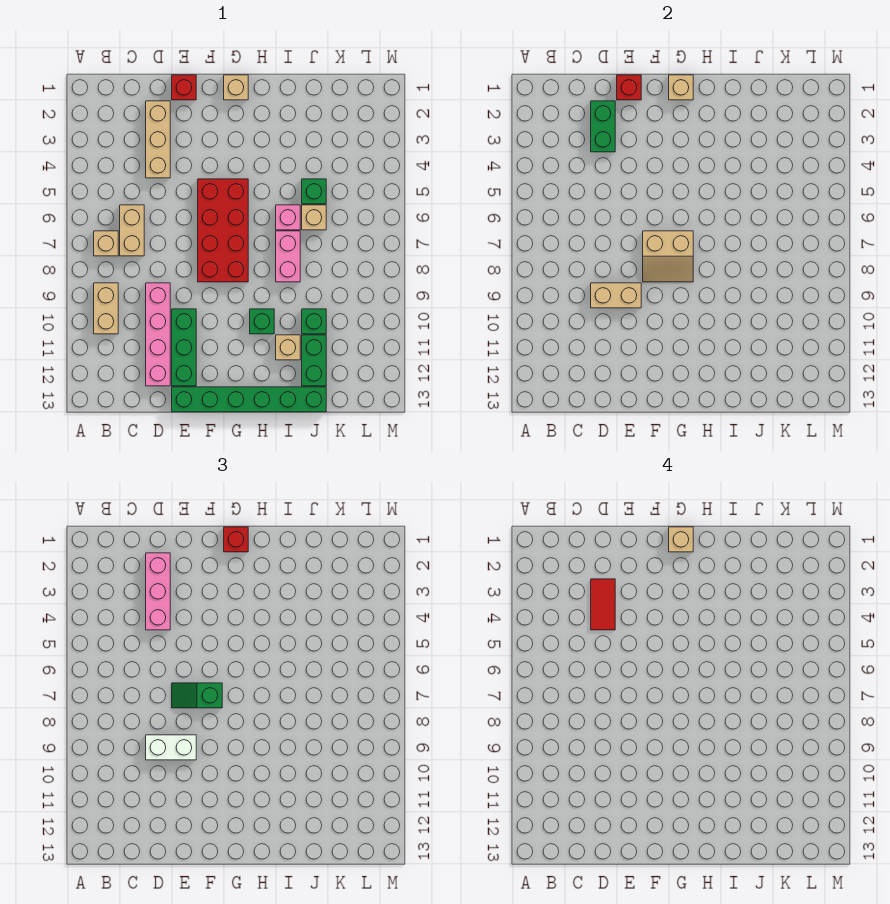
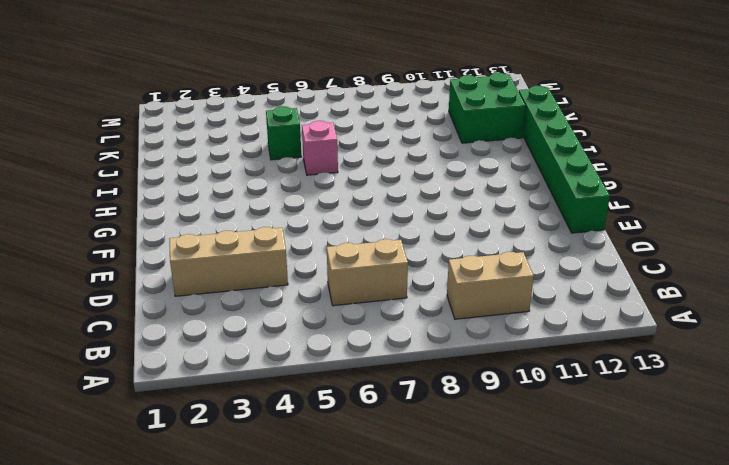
green 2x2 brick [449,73,526,143] -> green 1x2 brick [302,335,326,386]
none -> tan 1x1 brick [94,231,118,256]
none -> pink 1x4 brick [146,283,170,386]
none -> red 1x1 brick [172,75,196,100]

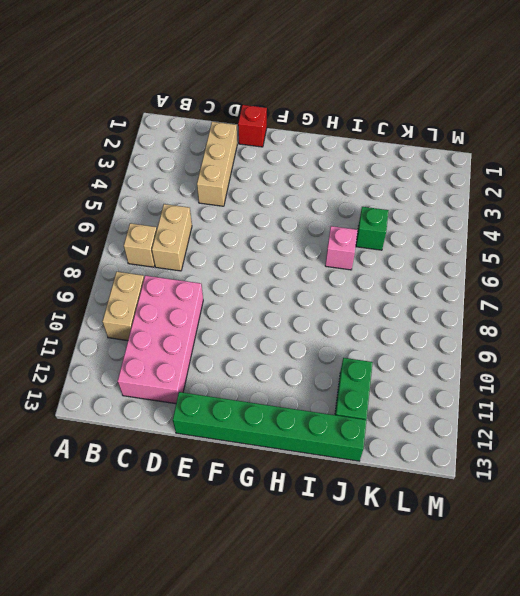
pink 2x4 brick [118,276,203,404] -> pink 1x4 brick [146,283,170,386]
none -> green 1x3 brick [172,309,196,386]
none -> red 2x4 brick [198,179,248,282]
none -> tan 1x1 brick [224,75,248,100]

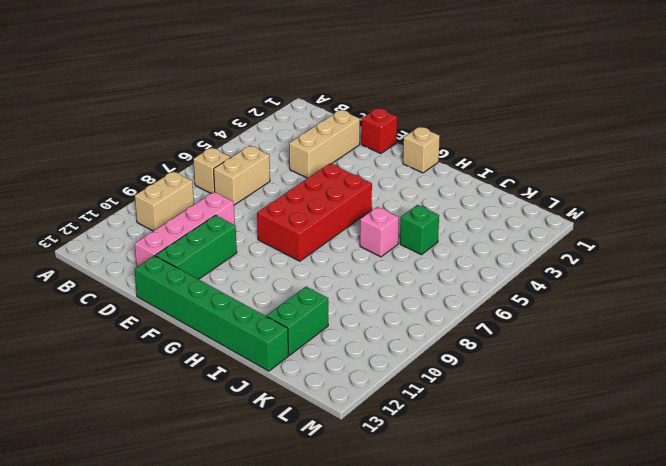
none -> green 1x1 brick [250,309,274,334]
none -> pink 1x2 brick [276,231,300,282]
none -> tan 1x1 brick [276,335,300,360]

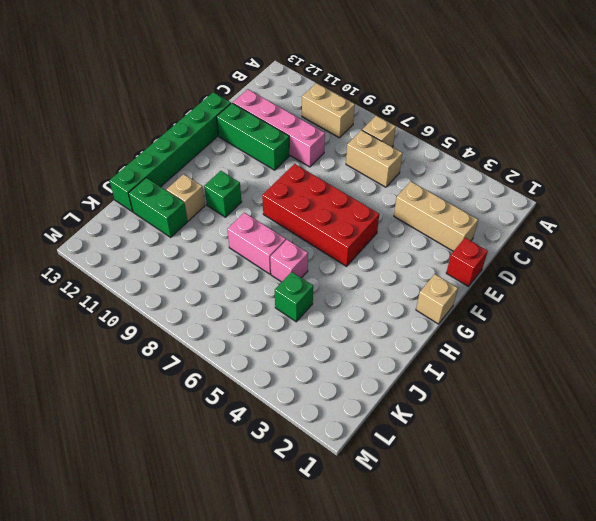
none -> tan 1x1 brick [302,205,326,230]
none -> green 1x1 brick [302,309,326,334]
none -> green 1x2 brick [591,101,615,152]

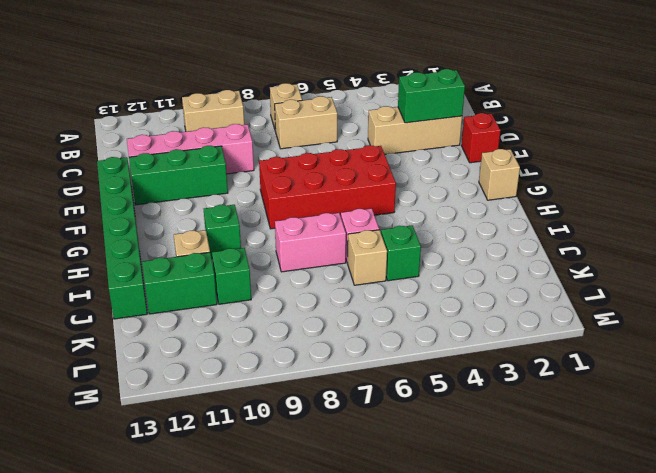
none -> tan 1x2 brick [591,283,641,308]
none -> red 1x1 brick [617,75,641,100]
none -> tan 2x2 slope [643,231,693,282]

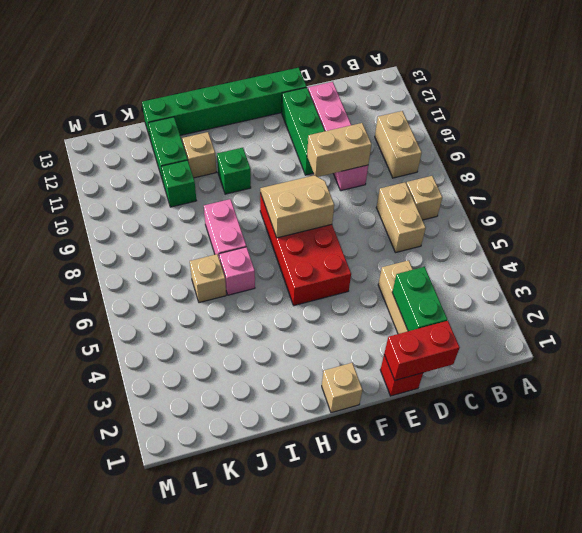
red 1x2 brick [384,321,460,380] -> red 1x1 brick [617,75,641,100]
none -> green 1x1 brick [302,179,326,204]
none -> tan 1x1 brick [669,75,693,100]
none -> pink 1x3 brick [146,553,170,630]

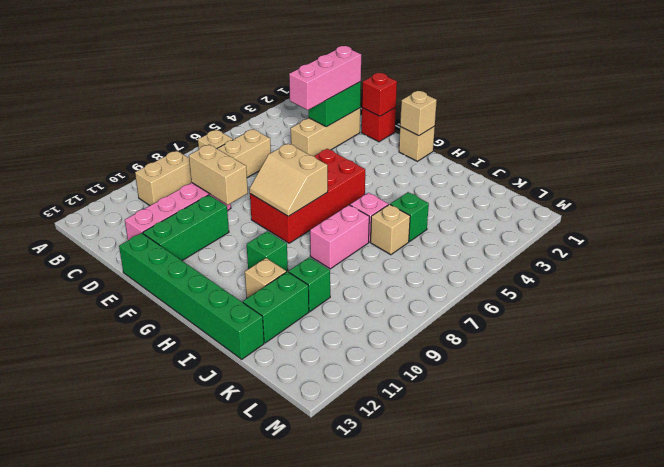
none -> white 1x2 brick [146,735,196,760]
none -> green 1x2 slope [172,683,222,708]
none -> red 1x1 brick [224,527,248,552]

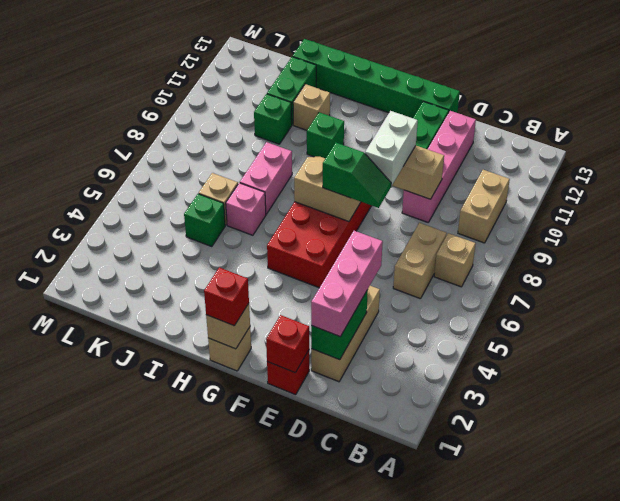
white 1x2 brick [365,111,418,186] -> white 1x2 brick turned to [146,735,196,760]
none -> red 1x2 tile [591,579,615,630]
none -> tan 1x1 brick [669,527,693,552]

